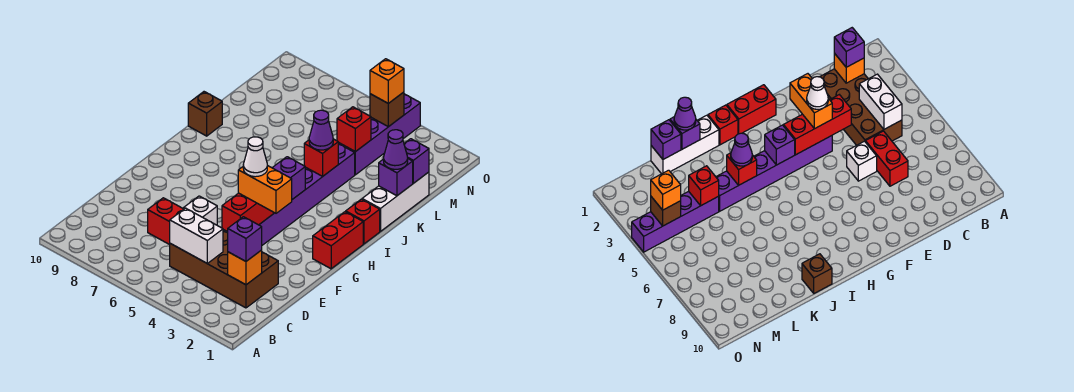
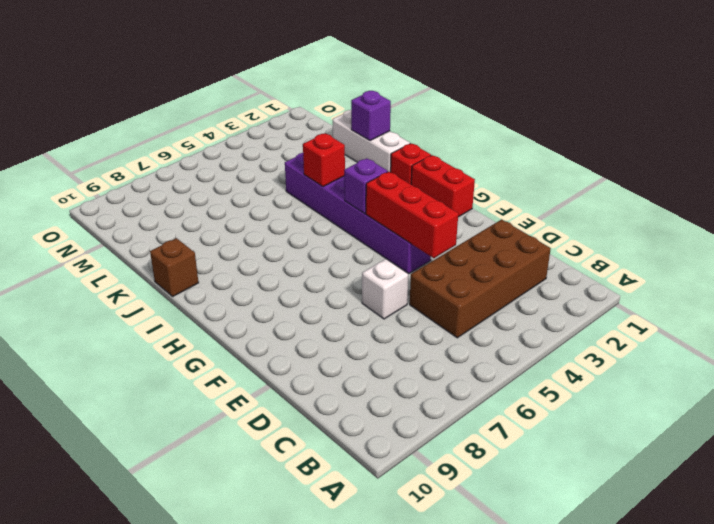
none -> red 1x2 brick [148,198,184,245]
none -> purple 1x4 brick [338,94,420,175]
none -> orange 1x1 brick [228,250,262,285]

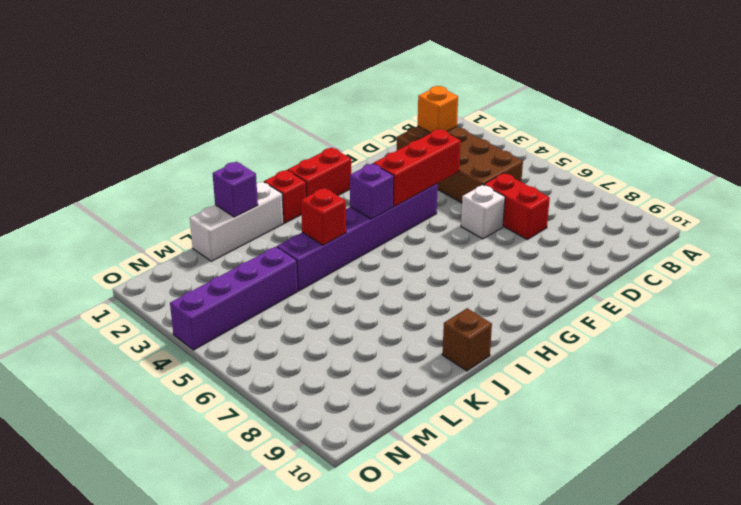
none -> white 1x2 brick [170,208,223,263]
none -> purple 1x1 brick [404,139,429,183]
none -> red 1x1 brick [337,107,371,152]

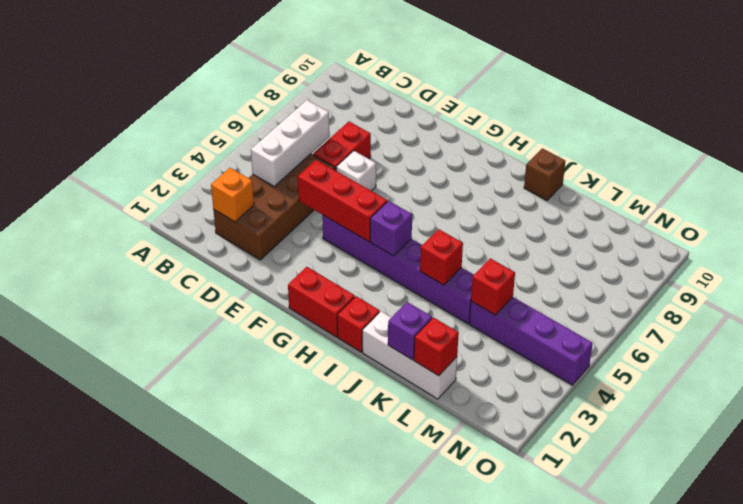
white 1x3 brick [251,100,330,186] -> white 1x2 brick [170,208,223,263]
red 1x1 brick [414,317,459,376] -> purple 1x1 brick [404,139,429,183]
none -> brown 1x1 brick [370,92,404,127]
none -> purple 1x1 brick [228,217,262,261]
none -> orange 1x2 brick [238,165,292,213]

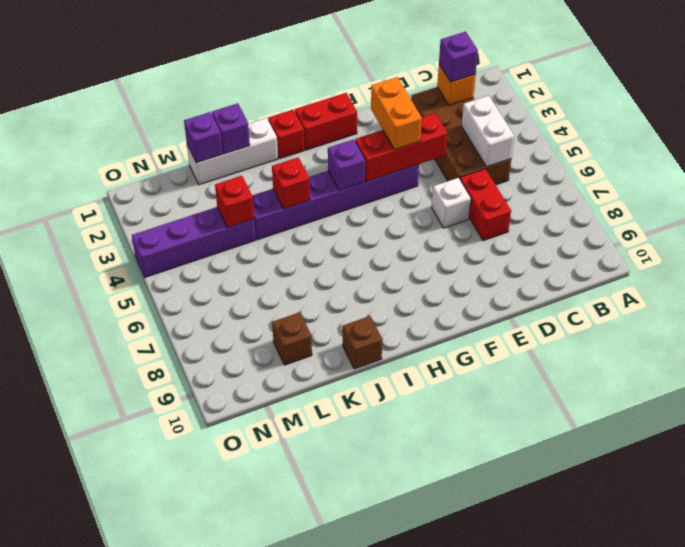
brown 1x1 brick [272,312,312,365] -> brown 1x1 brick moved to [370,92,404,127]
none -> purple 1x1 cone [309,110,333,150]
none -> purple 1x1 cone [384,130,408,169]
none -> orange 1x1 brick [370,59,404,103]

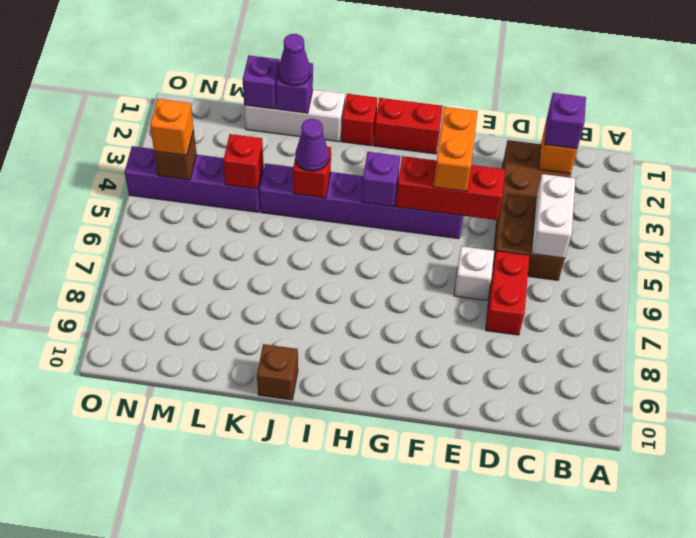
none -> white 1x1 cone [243,137,267,177]

